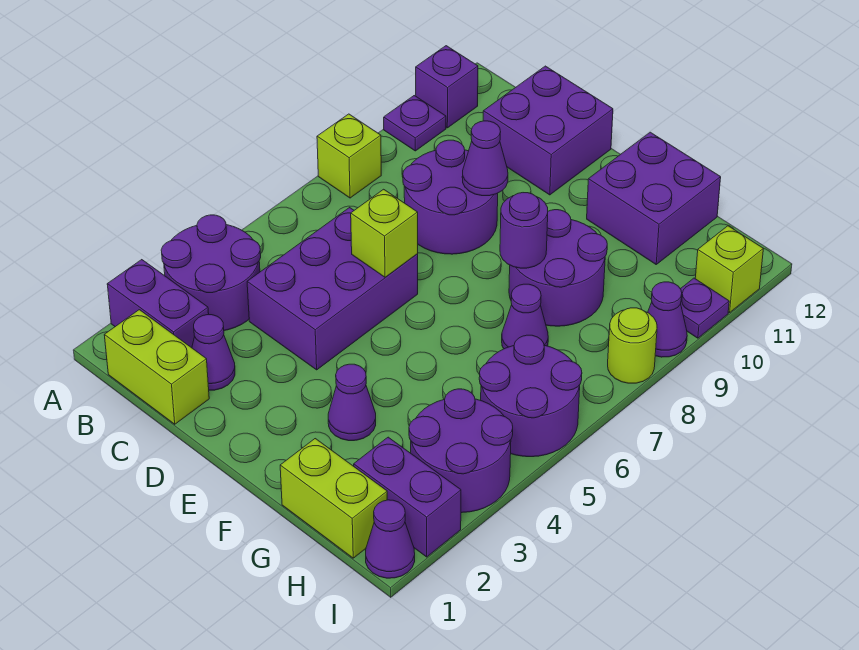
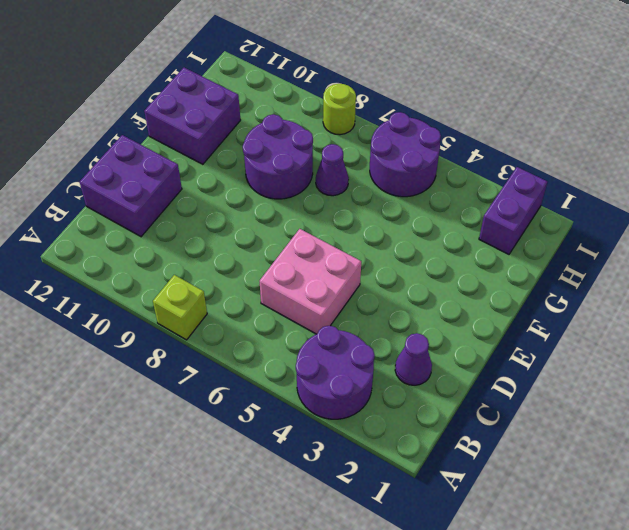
pink 2x2 brick [260,229,361,334] -> purple 2x3 brick [247,208,418,370]
none -> purple 1x2 brick [107,260,209,348]
none -> purple 1x1 plate [384,96,446,151]
none -> purple 1x1 brick [416,46,478,128]

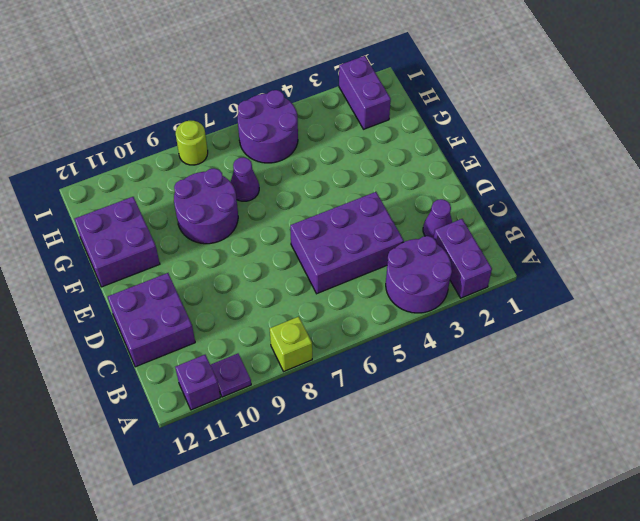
none -> lime 1x2 brick [104,310,209,424]
none -> purple 2x2 round brick [403,140,498,254]
none -> purple 1x1 cone [328,364,376,441]

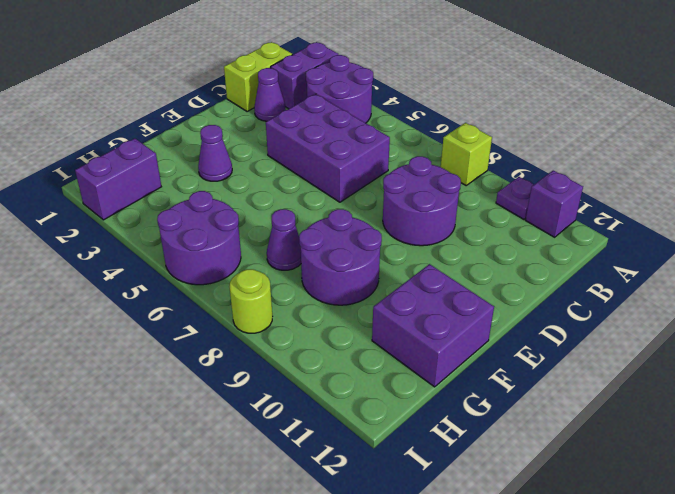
none -> purple 2x2 brick [483,66,613,195]
none -> lime 1x2 brick [280,439,387,558]
none -> purple 2x2 round brick [409,389,513,513]

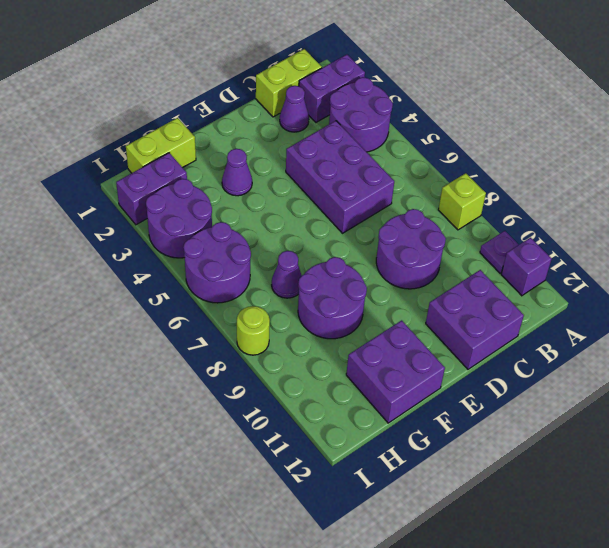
none -> purple 1x1 cone [366,500,415,578]
none -> purple 1x1 cone [648,282,687,357]
none -> purple 1x1 plate [681,278,729,338]

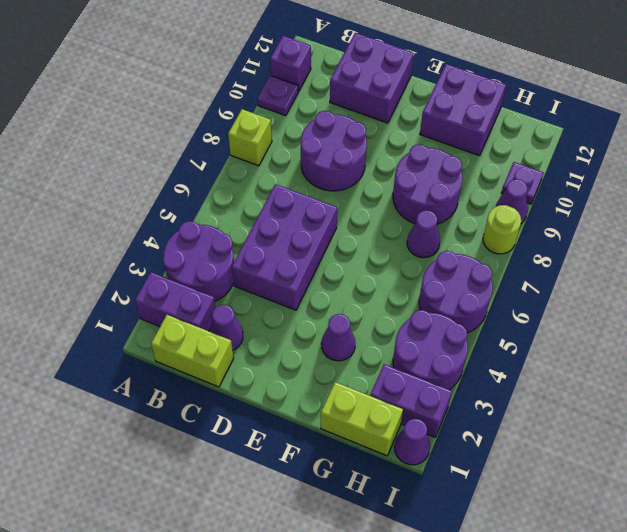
none -> lime 1x1 brick [695,226,763,313]
none -> lime 1x1 brick [351,189,418,277]
none -> purple 1x1 cone [462,121,508,196]

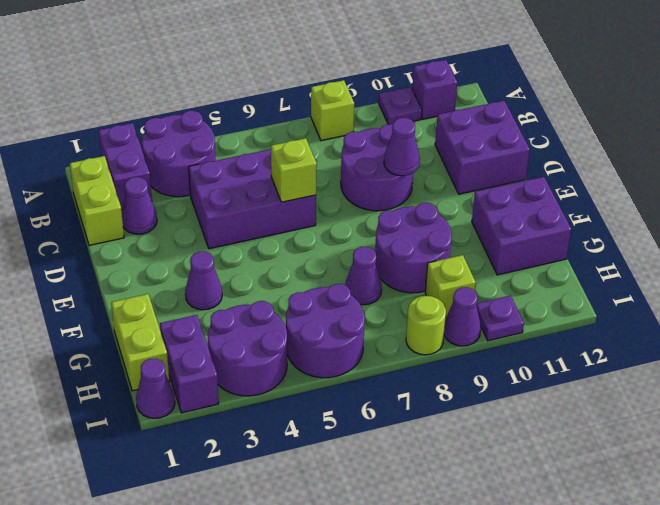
lime 1x1 brick [425,255,476,317] -> lime 1x1 brick moved to [695,226,763,313]
none -> purple 1x1 round brick [500,193,548,268]

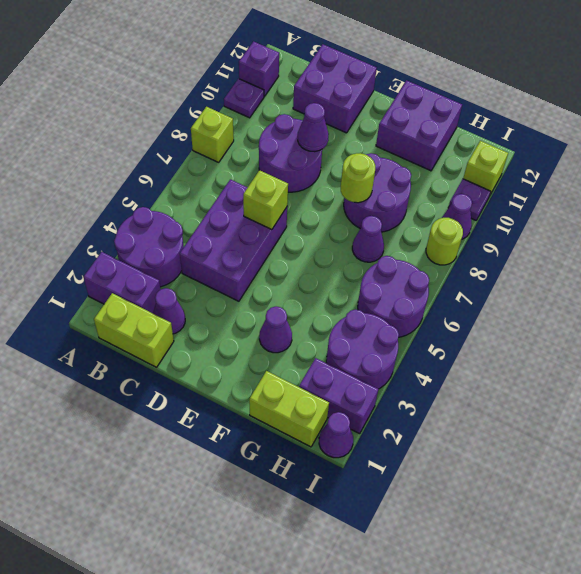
lime 1x1 round brick [341,153,375,203] -> purple 1x1 round brick [500,193,548,268]

